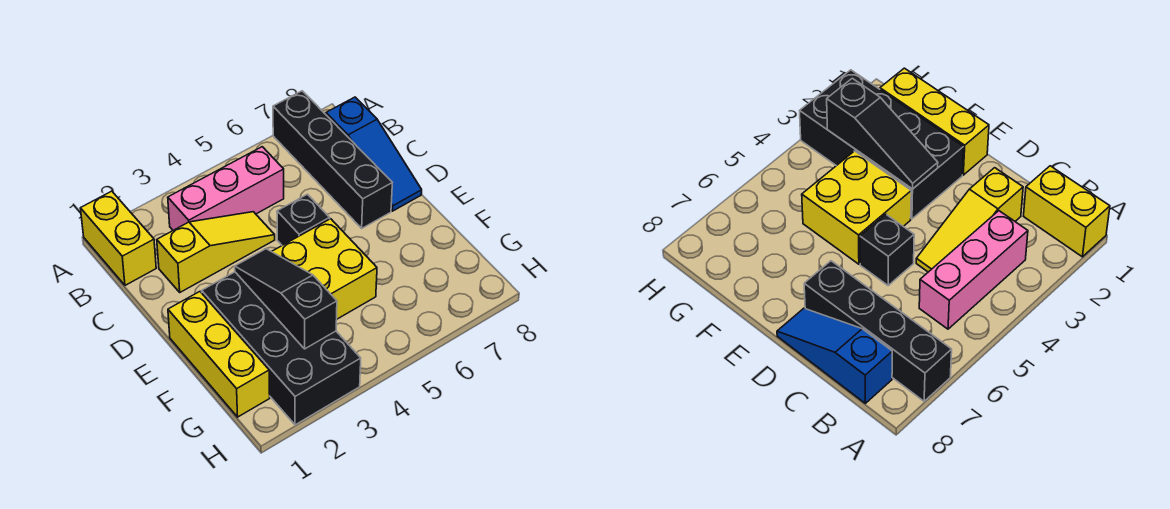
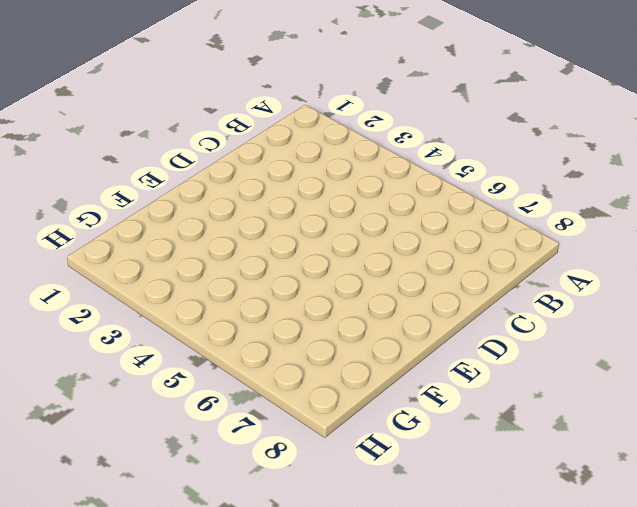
none -> yellow 1x2 brick [80,191,156,285]
none -> black 1x4 brick [273,91,392,228]

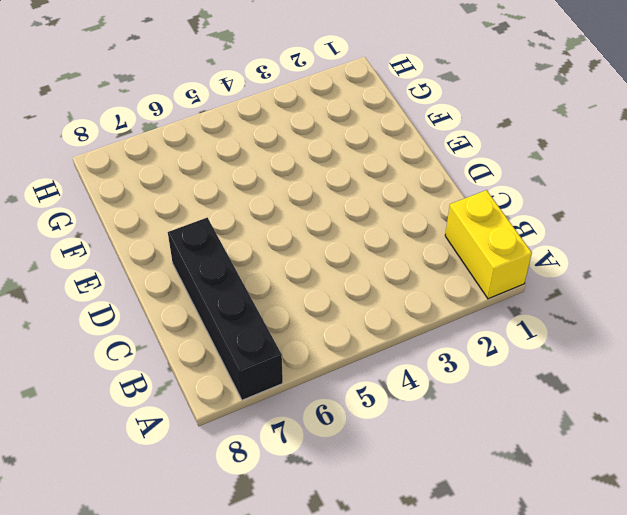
none -> pink 1x3 brick [168,147,284,230]
none -> blue 1x3 slope [326,97,422,211]

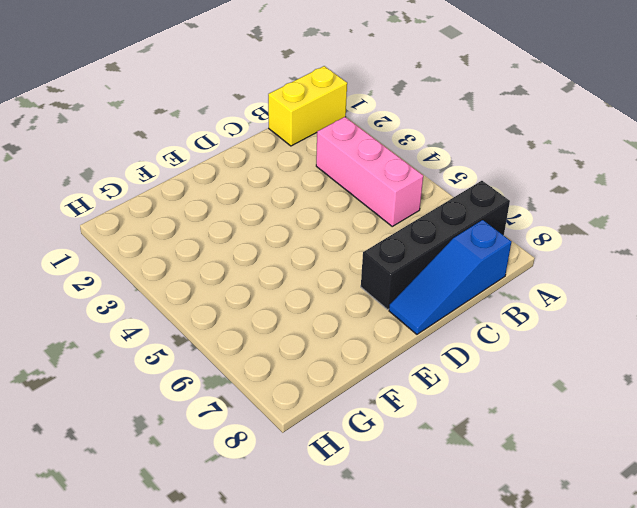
none -> yellow 1x3 slope [157,212,275,292]
none -> black 1x1 brick [277,194,330,245]

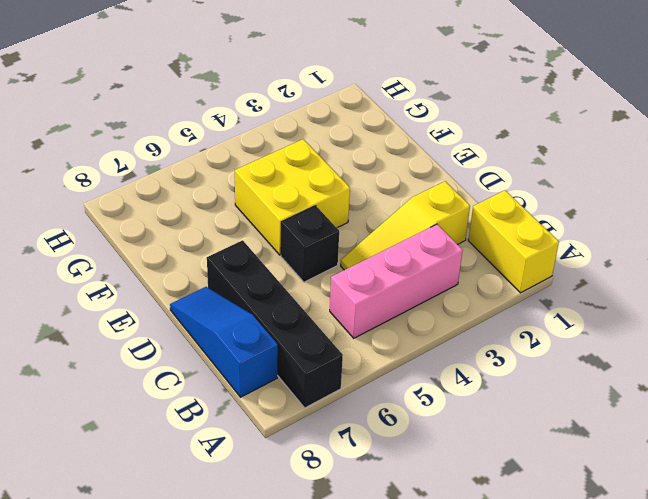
none -> yellow 1x3 brick [168,292,270,417]
none -> black 2x4 brick [202,272,361,425]

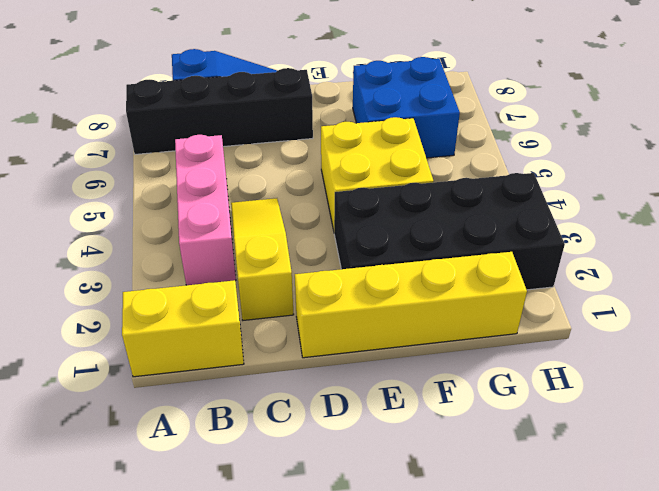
yellow 1x4 brick [295,252,527,358] -> yellow 1x3 brick [168,292,270,417]
blue 2x2 brick [353,57,460,158] -> none
none -> black 1x1 brick [277,194,330,245]
none -> black 1x3 slope [235,249,337,349]

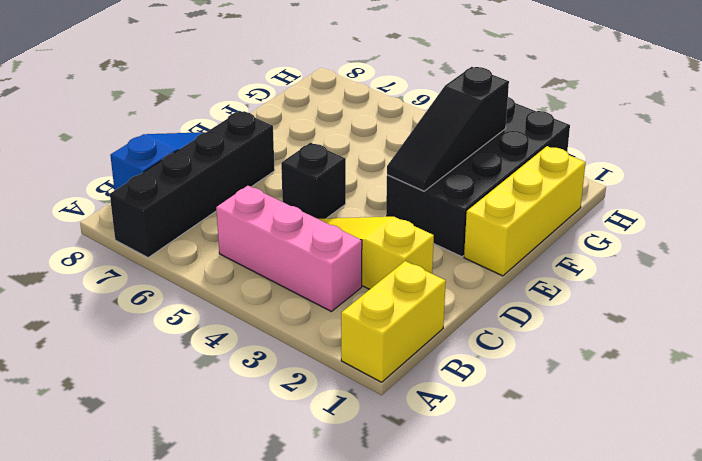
none -> yellow 2x2 brick [272,219,377,319]

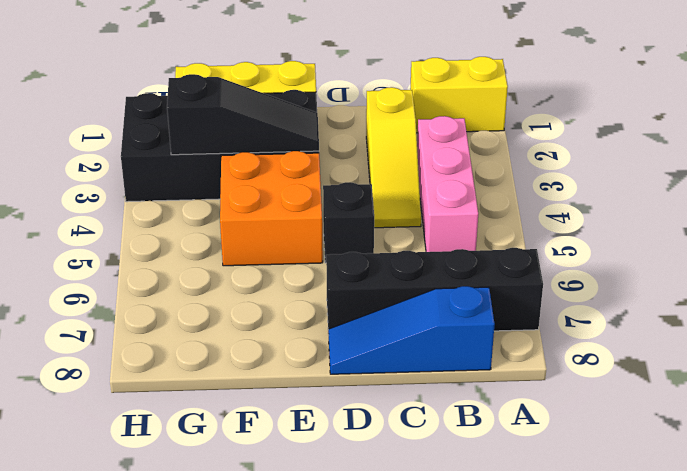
orange 2x2 brick [220,151,323,266] -> yellow 2x2 brick [272,219,377,319]

